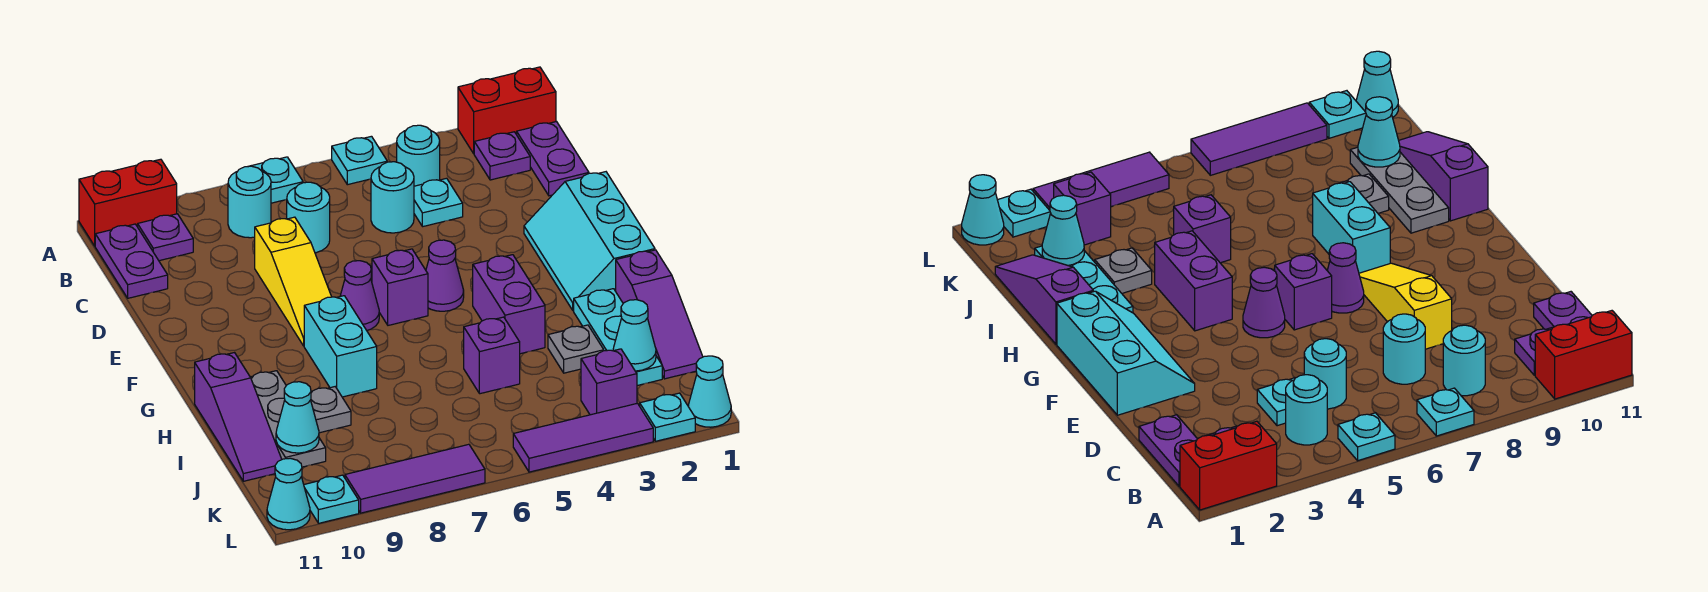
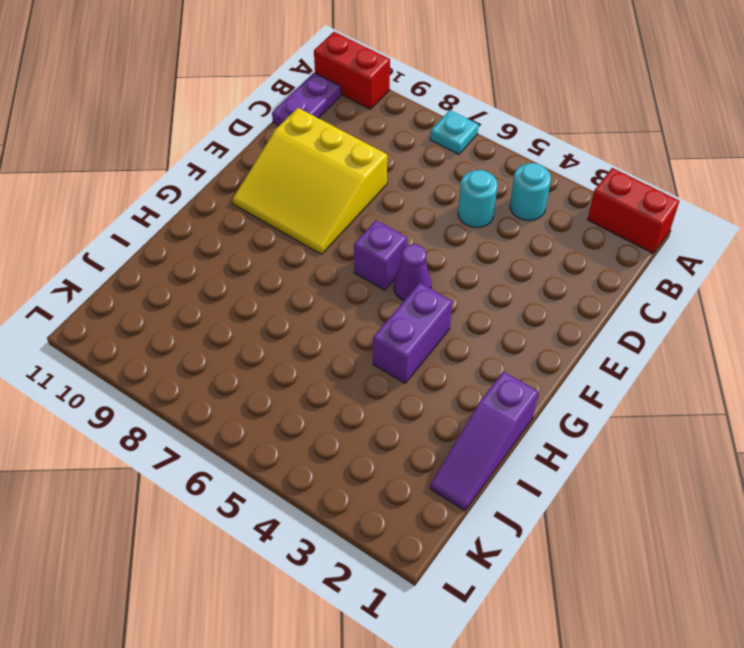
yellow 3x3 slope [232,108,387,254] -> yellow 1x3 slope [255,217,331,346]
none -> cyan 1x1 plate [332,136,387,185]
none -> purple 1x2 plate [517,122,589,196]
none -> purple 1x1 plate [474,132,530,180]
none -> cyan 1x1 round brick [228,166,271,238]

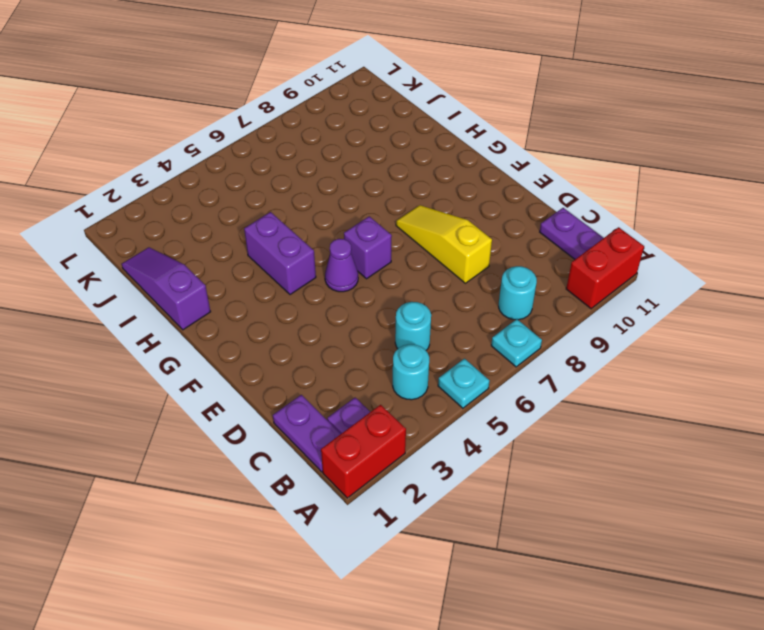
none -> purple 1x1 plate [138,214,193,261]
none -> cyan 1x1 plate [414,178,463,227]
none -> cyan 1x1 round brick [287,182,330,253]
none -> cyan 2x3 slope [524,172,655,311]

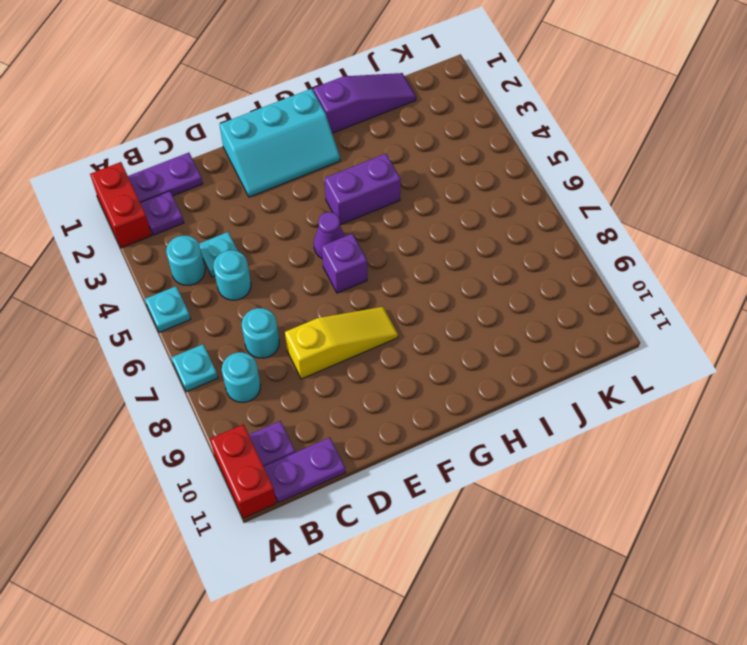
none -> purple 1x1 cone [340,261,379,331]
none -> cyan 1x2 brick [304,296,377,397]
none -> cyan 1x3 plate [574,289,662,385]
none -> grey 1x3 plate [250,371,326,467]

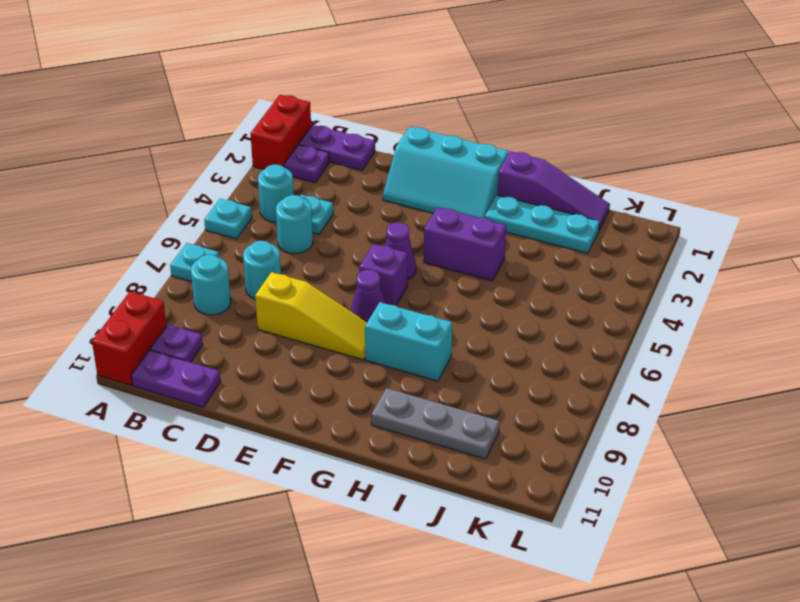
none -> purple 1x3 slope [195,353,282,481]
none -> grey 1x1 plate [548,325,604,373]
none -> purple 1x1 brick [464,317,520,394]
none -> grey 1x1 plate [311,387,351,433]

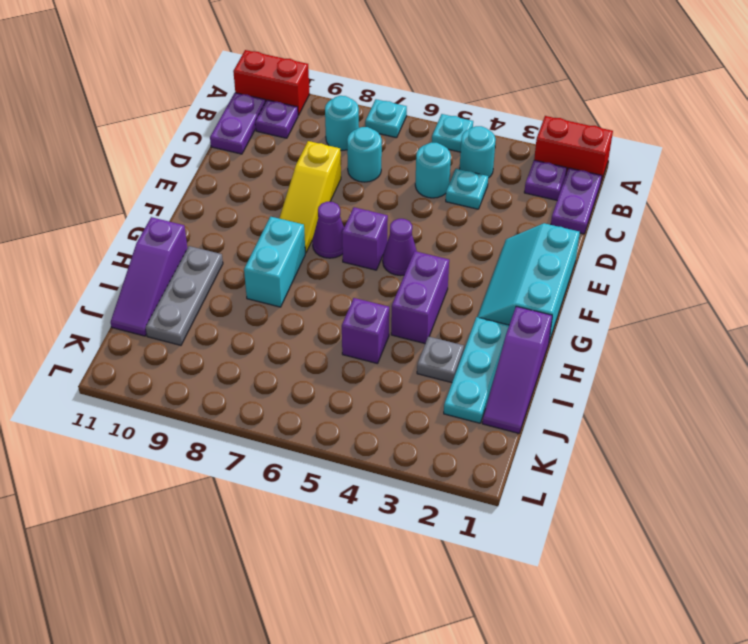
none -> grey 1x1 plate [311,387,351,433]
none -> purple 1x1 brick [581,349,637,415]
none -> cyan 1x1 cone [688,356,731,427]
none -> cyan 1x1 plate [640,393,695,441]

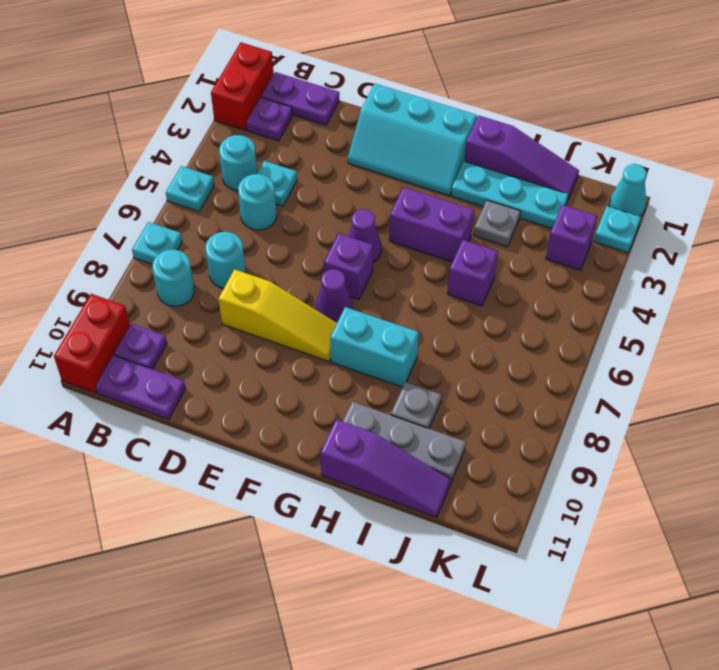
none -> purple 1x3 tile [513,403,653,472]
none -> purple 1x3 tile [345,444,485,513]
none -> cyan 1x1 plate [304,475,359,523]
none -> cyan 1x1 cone [267,458,310,530]

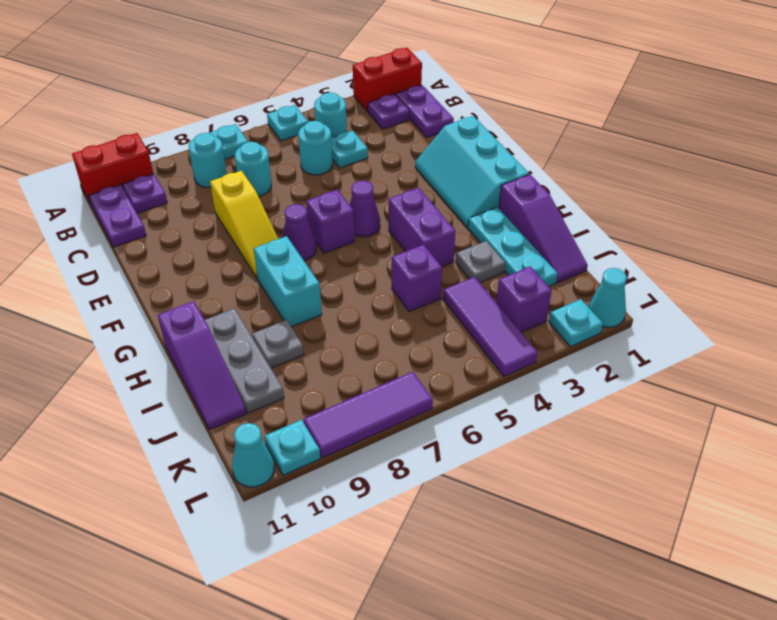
purple 1x3 tile [443,277,537,376] -> purple 1x3 tile turned to [513,403,653,472]
none -> cyan 1x1 cone [613,300,656,371]
none -> cyan 1x1 cone [276,382,319,453]

